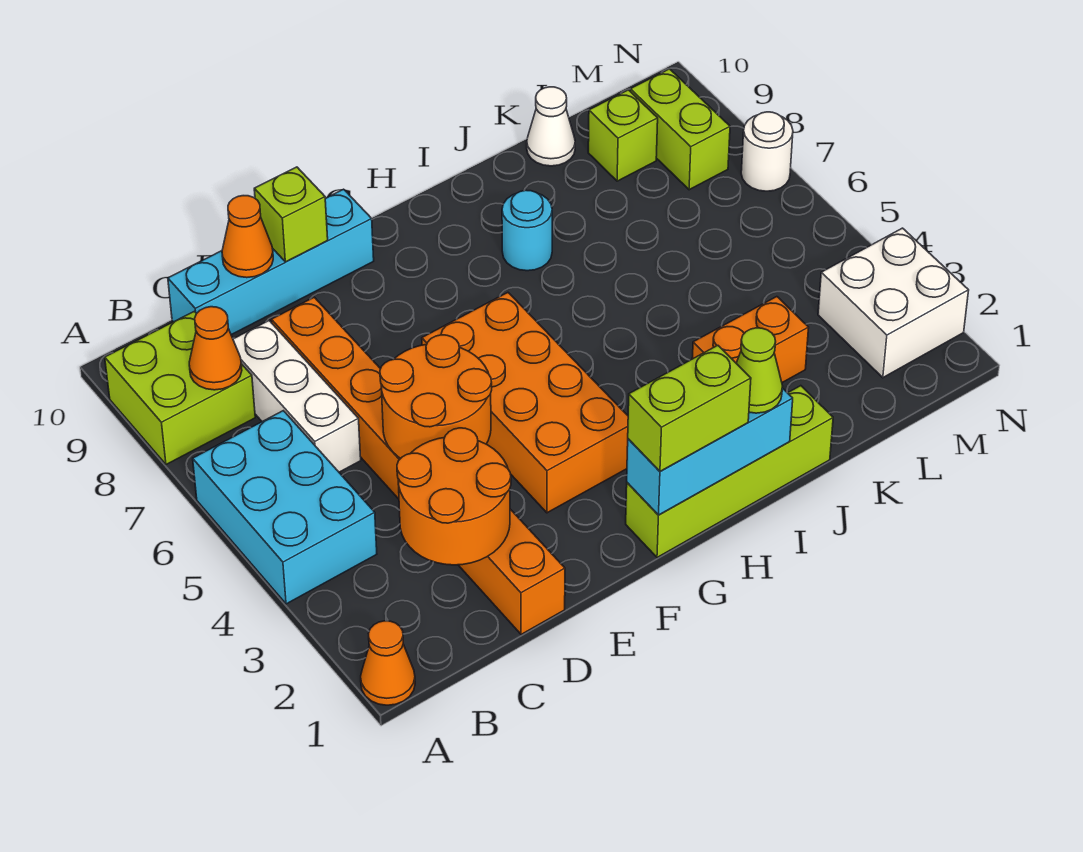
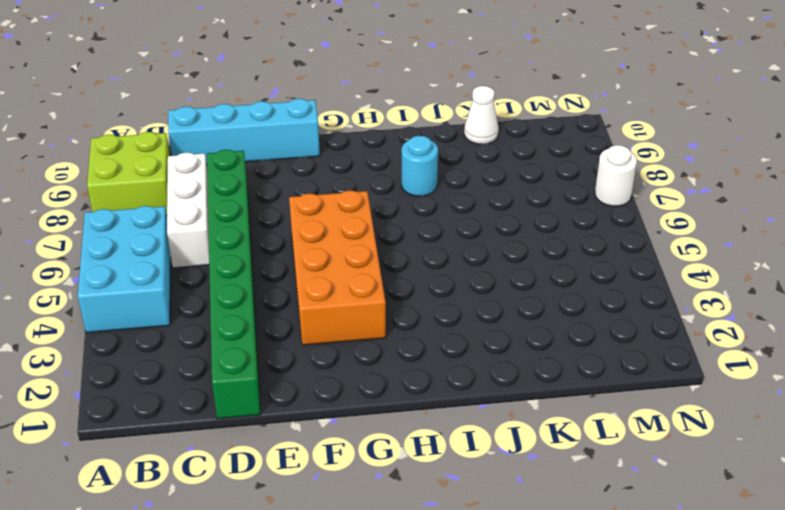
green 1x8 brick [207,150,261,419] -> orange 1x8 brick [271,297,565,634]
none -> orange 1x1 cone [361,621,415,705]
none -> lime 1x4 brick [626,386,833,557]
none -> orange 1x2 brick [692,297,809,383]

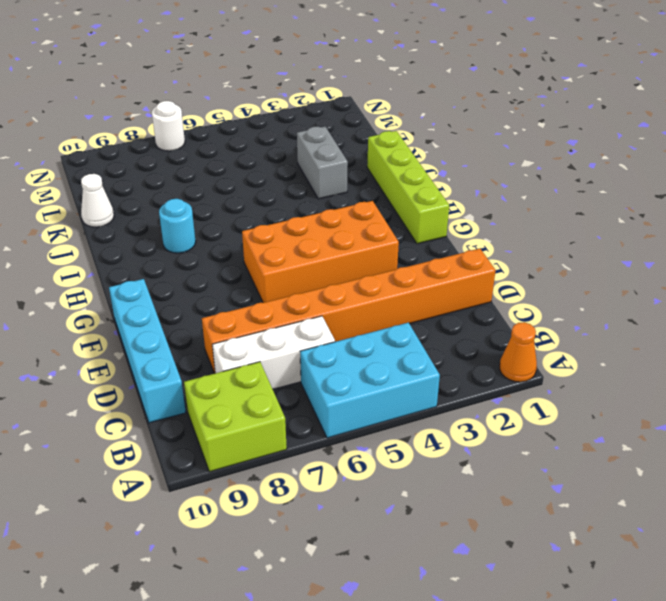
grey 1x2 brick [297,127,348,199] -> orange 1x2 brick [692,297,809,383]
none -> lime 1x1 brick [588,90,658,181]
none -> white 2x2 brick [818,228,969,378]
none -> lime 1x2 brick [630,69,730,190]

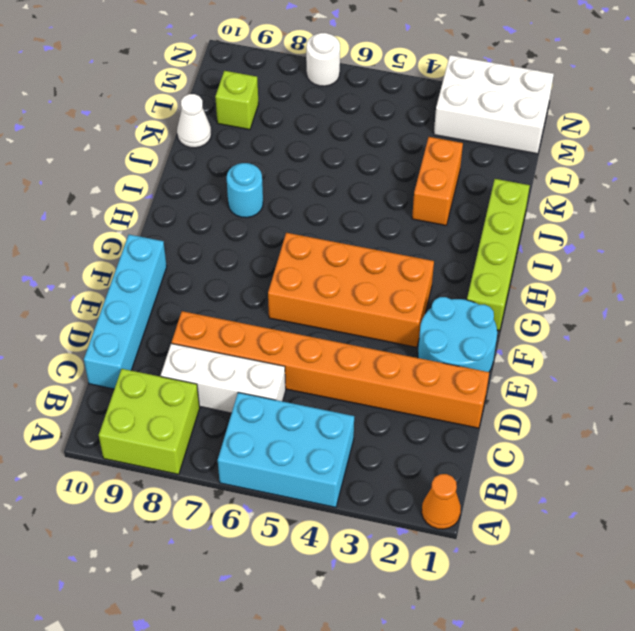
cyan 2x2 round brick [418,297,497,372] -> none
white 2x3 brick [434,55,554,154] -> white 2x2 brick [818,228,969,378]
none -> lime 1x2 brick [630,69,730,190]
none -> orange 1x1 cone [189,307,242,390]
none -> orange 2x2 round brick [397,428,511,565]

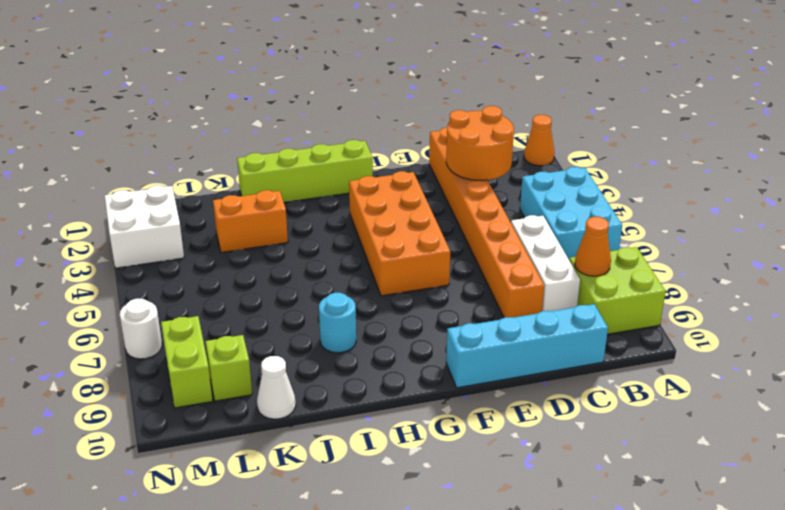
none -> orange 2x2 round brick [380,335,492,458]
none -> orange 1x1 cone [222,196,273,278]
none -> lime 1x1 brick [254,167,328,262]

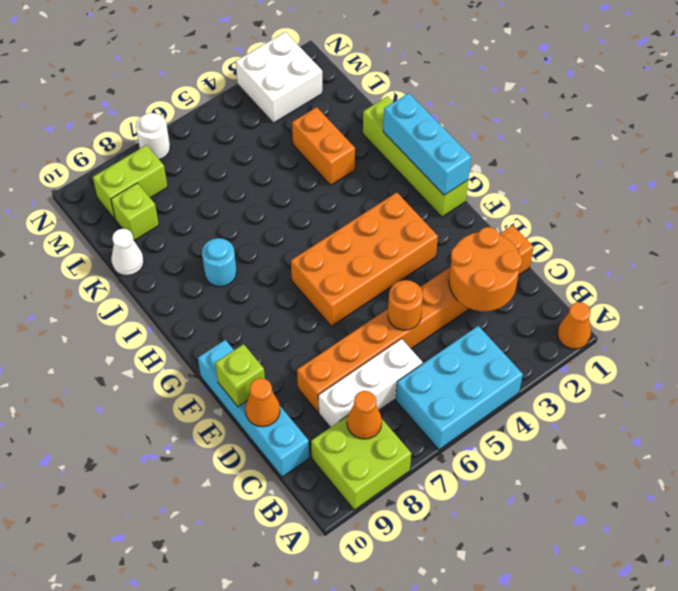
orange 1x1 round brick [388,280,423,330] -> orange 2x2 round brick [380,335,492,458]
none -> lime 1x2 brick [628,345,751,471]
none -> lime 1x1 cone [736,328,782,413]

